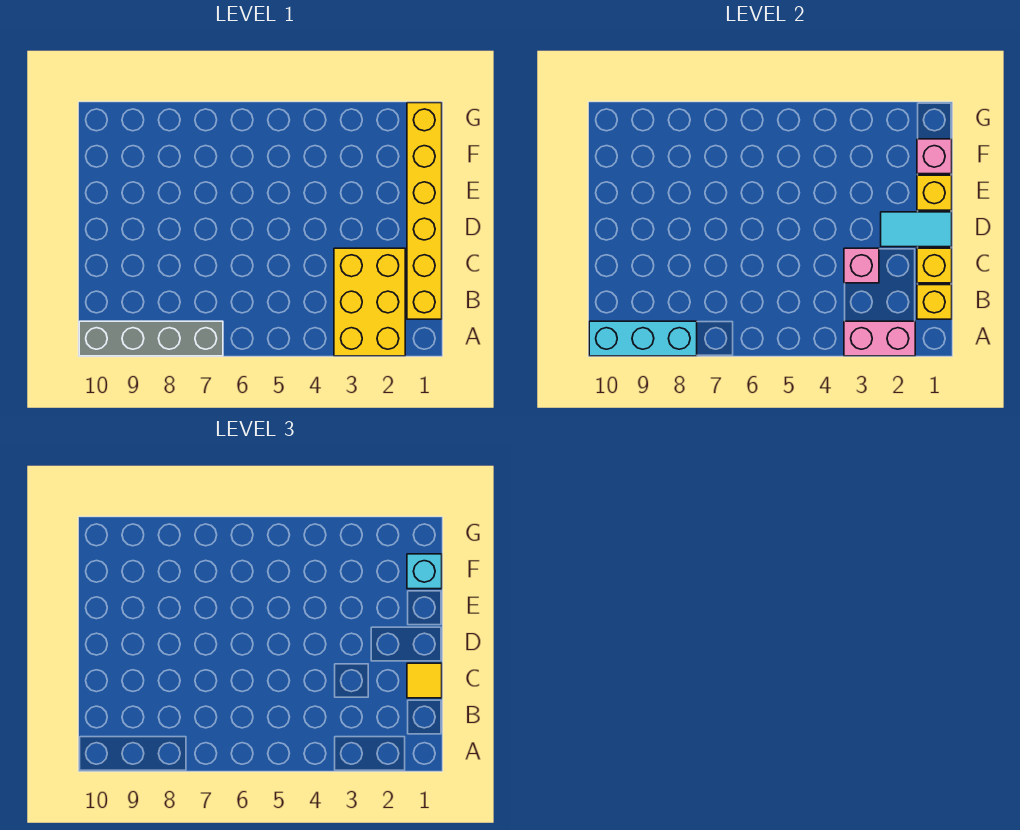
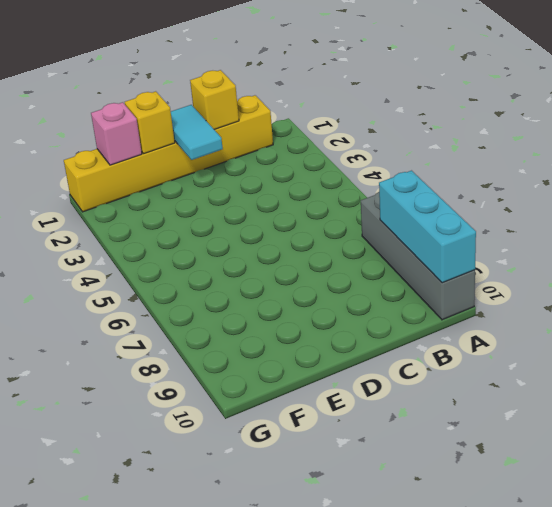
none -> yellow 2x3 brick [334,248,405,356]
none -> pink 1x2 brick [844,321,915,356]
none -> yellow 1x1 brick [917,285,952,319]

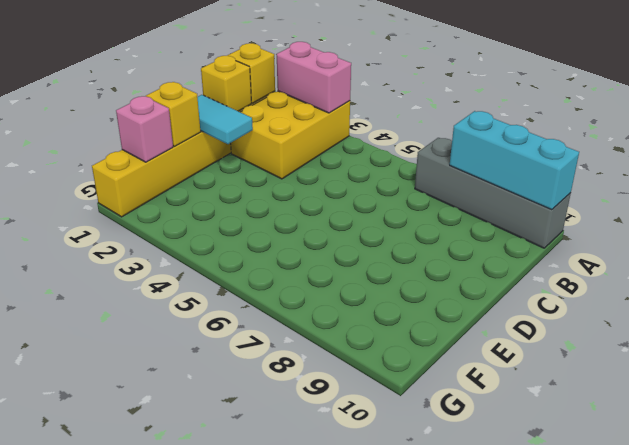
none -> pink 1x1 brick [844,248,879,283]
none -> yellow 1x1 tile [407,663,442,698]
none -> cyan 1x1 brick [407,554,442,589]

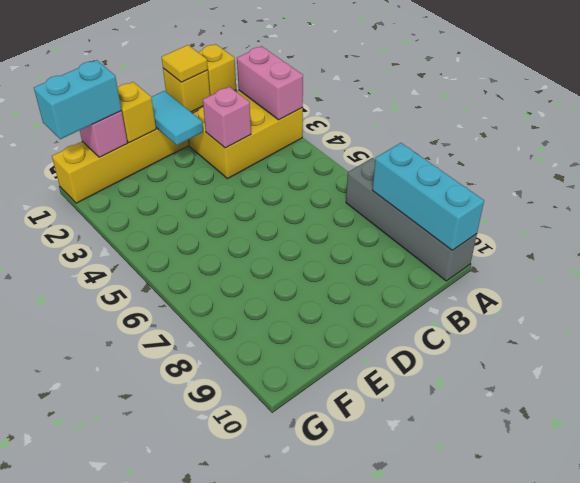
cyan 1x2 brick [34,60,121,139] -> cyan 1x1 brick [407,554,442,589]

